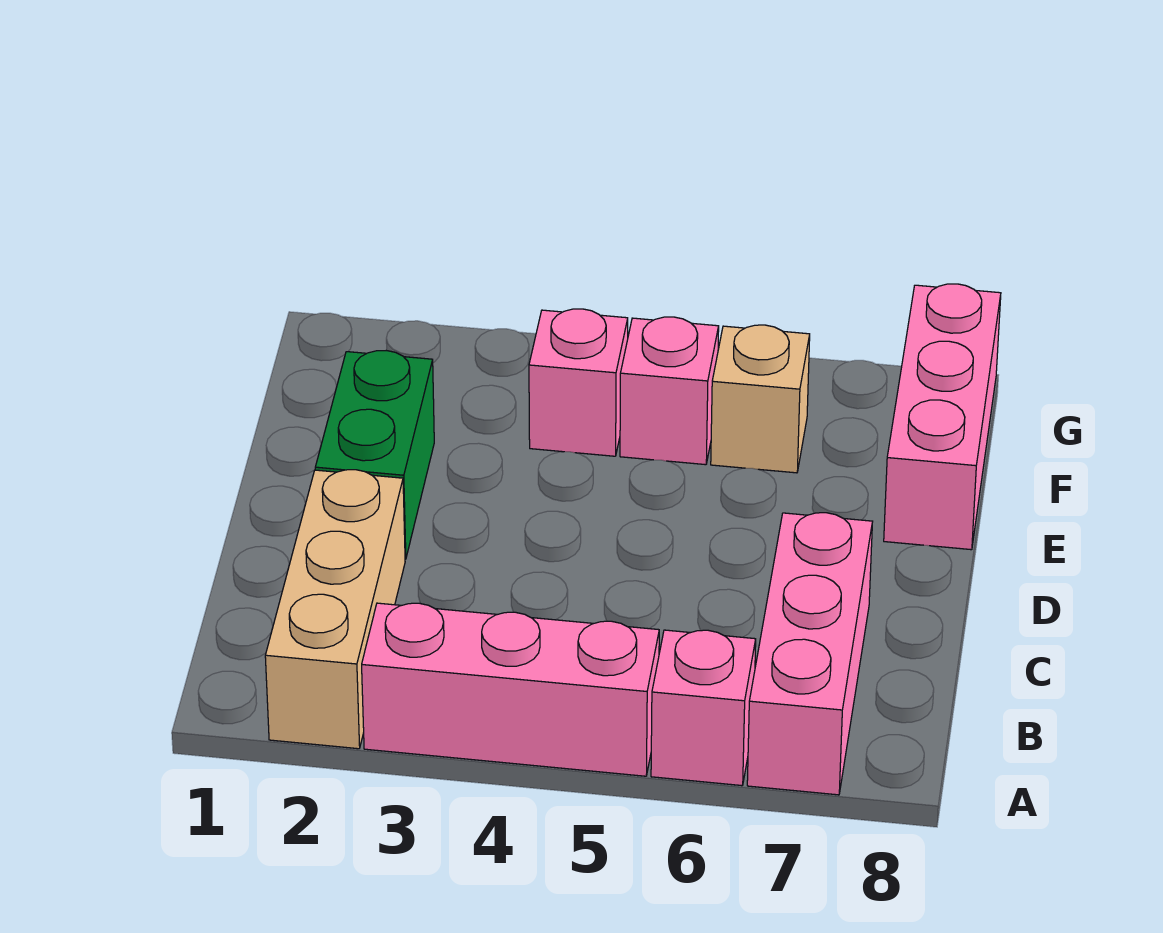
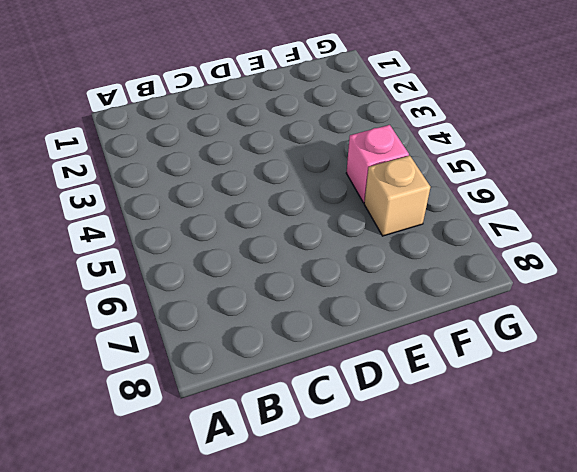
none -> tan 1x3 brick [265,470,405,749]
none -> pink 1x3 brick [362,603,659,776]

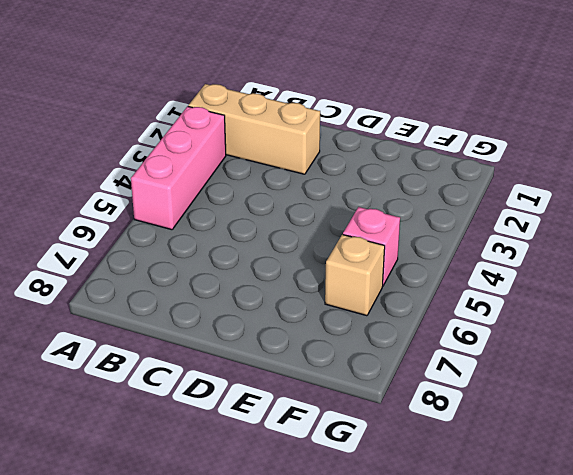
none -> pink 1x1 brick [651,630,756,786]
none -> pink 1x3 brick [747,513,873,795]

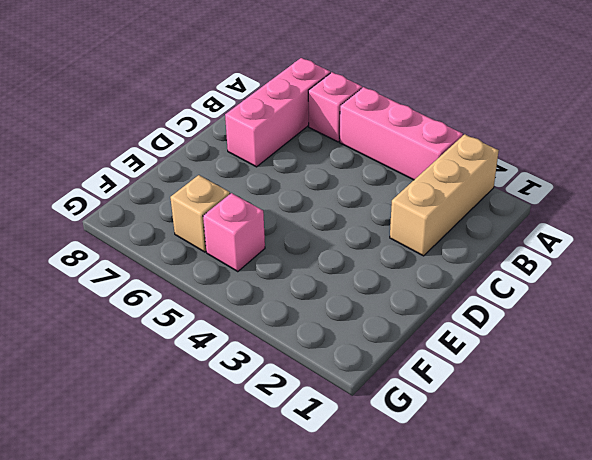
none -> green 1x2 brick [315,350,434,559]
none -> pink 1x3 brick [884,284,1001,550]

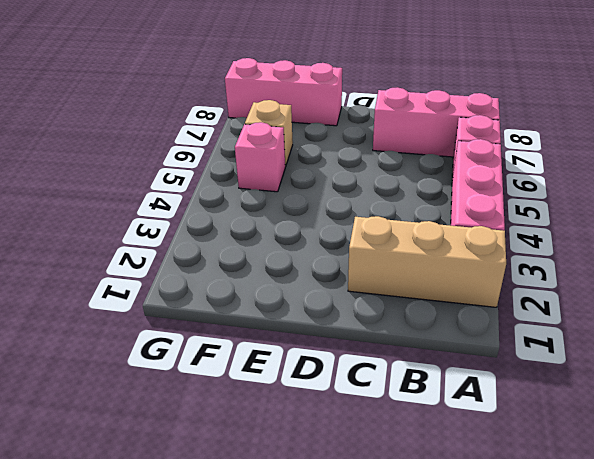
none -> green 1x2 brick [315,350,434,559]
none -> pink 1x1 brick [529,309,628,456]

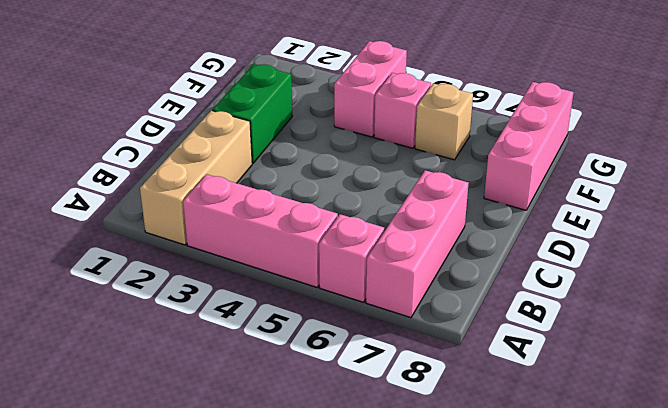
pink 1x2 brick [334,41,407,137] -> pink 1x1 brick [529,309,628,456]

